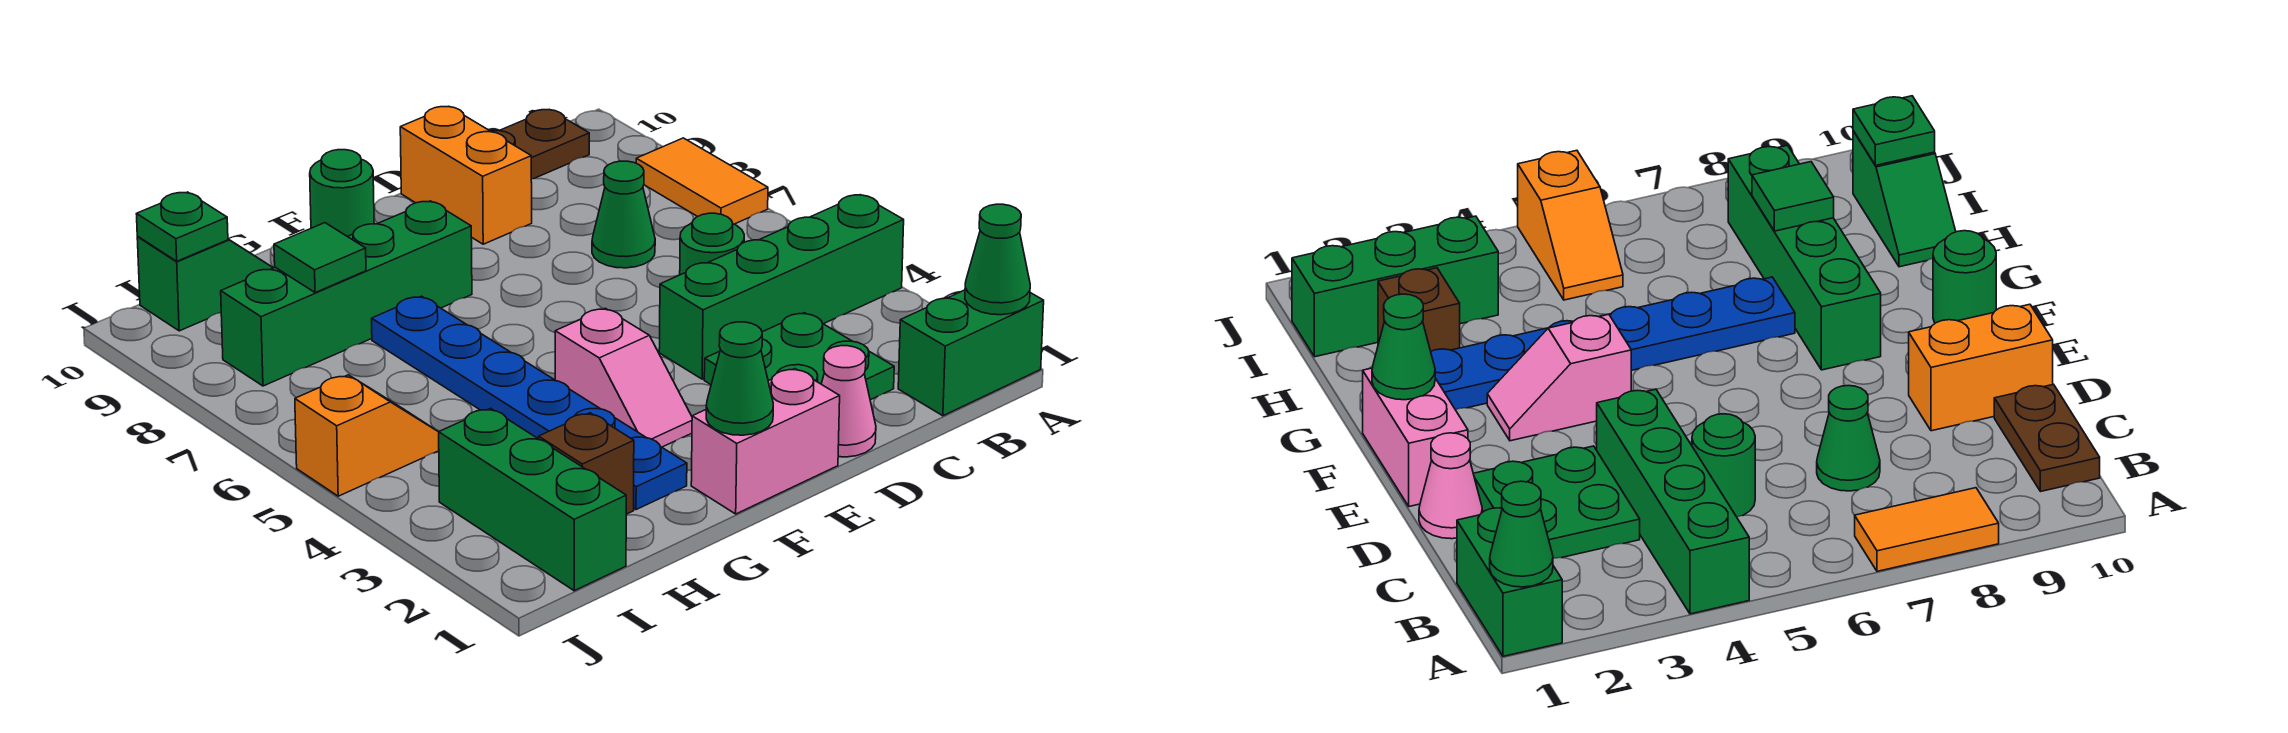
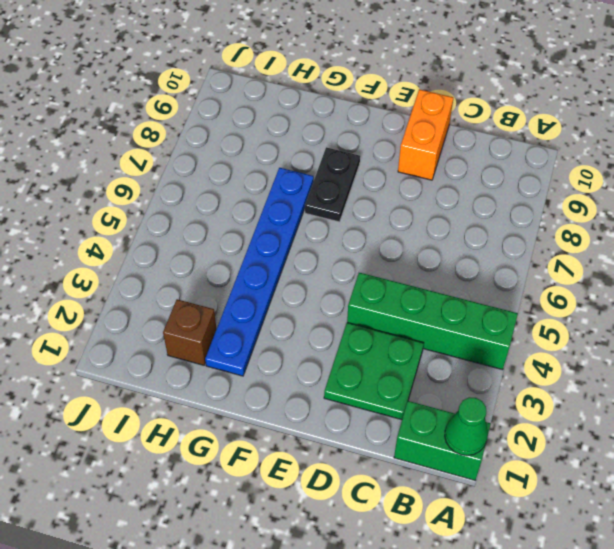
black 1x2 plate [305,147,360,222] -> green 1x4 brick [221,201,472,386]
none -> orange 1x2 tile [636,138,768,224]
none -> brown 1x2 plate [491,110,589,179]
none -> green 1x1 round brick [680,213,744,275]

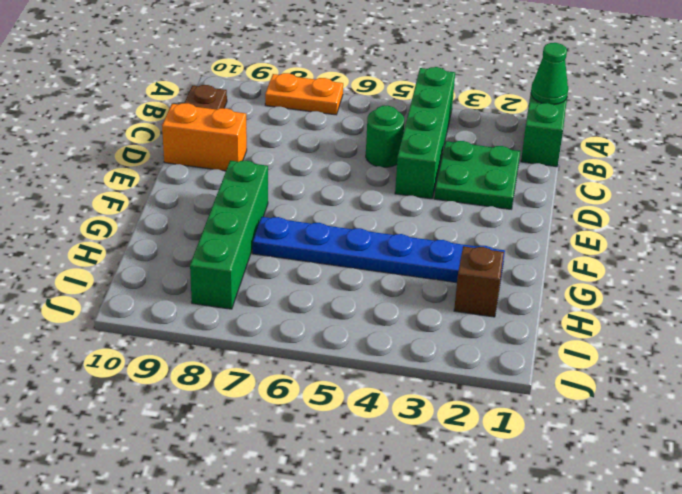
orange 1x2 plate [265,73,343,115] -> orange 1x2 tile [636,138,768,224]
none -> green 1x1 cone [592,161,655,268]
none -> pink 1x1 cone [821,346,876,457]
none -> pink 1x2 brick [691,369,840,514]

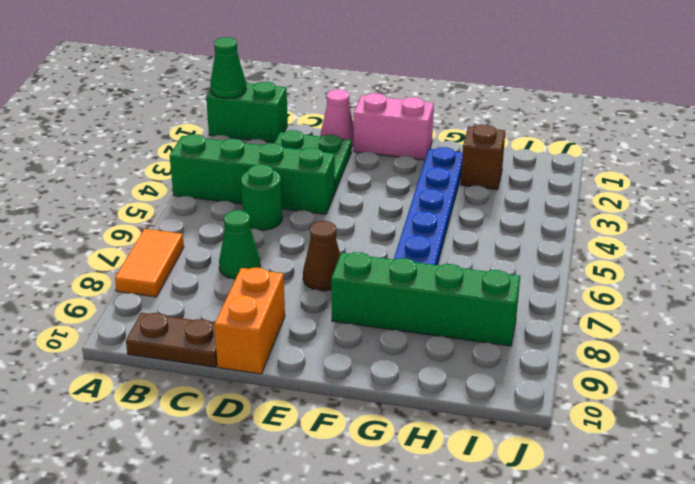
brown 1x1 cone [303,221,340,291] -> none
none -> pink 1x2 slope [555,308,692,447]
none -> green 1x1 round brick [310,150,374,236]
none -> green 1x2 slope [137,237,273,331]

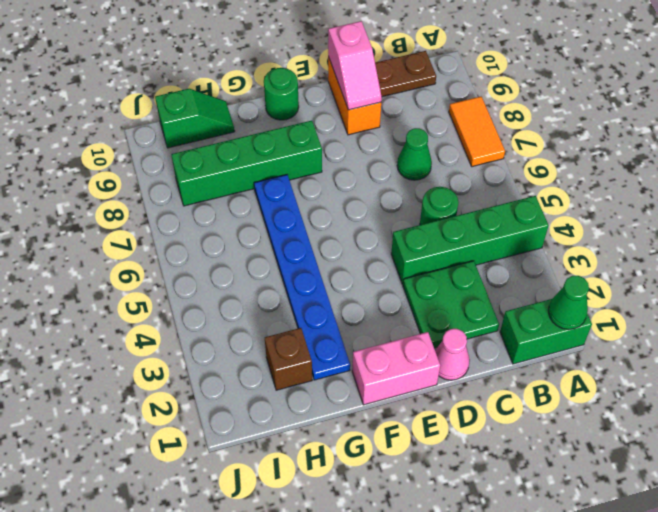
pink 1x2 slope [328,21,382,110] -> pink 1x2 slope moved to [555,308,692,447]
none -> green 1x3 brick [439,408,626,591]
none -> orange 1x2 slope [295,375,439,496]
none -> green 1x1 cone [706,322,773,435]

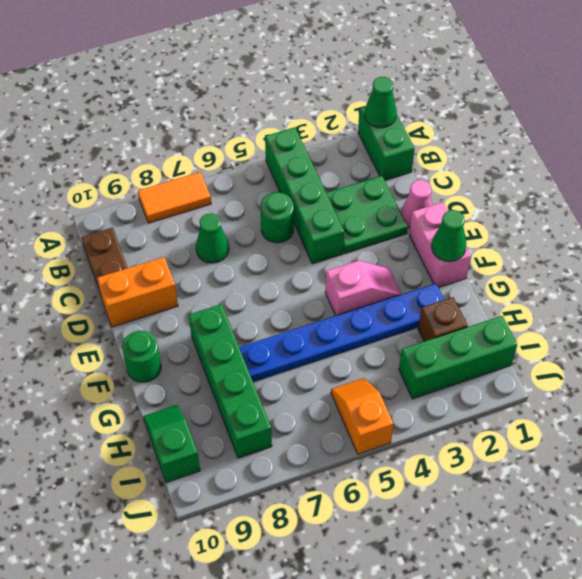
none -> green 1x1 tile [274,223,366,293]
none -> green 1x1 plate [137,192,228,261]

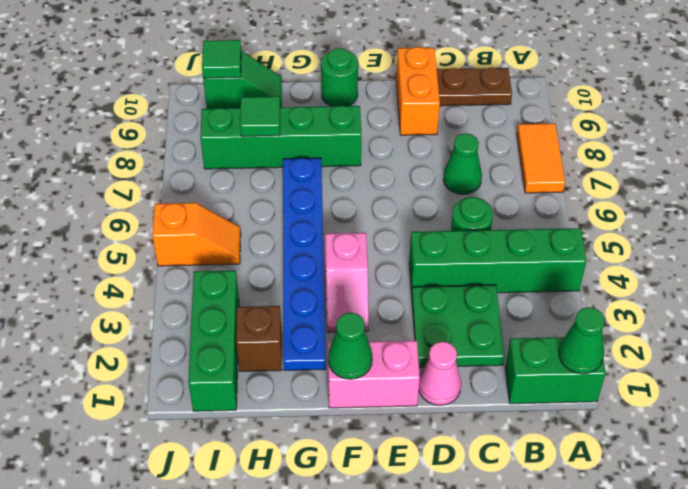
green 1x1 tile [202,40,241,78] -> green 1x1 plate [137,192,228,261]

